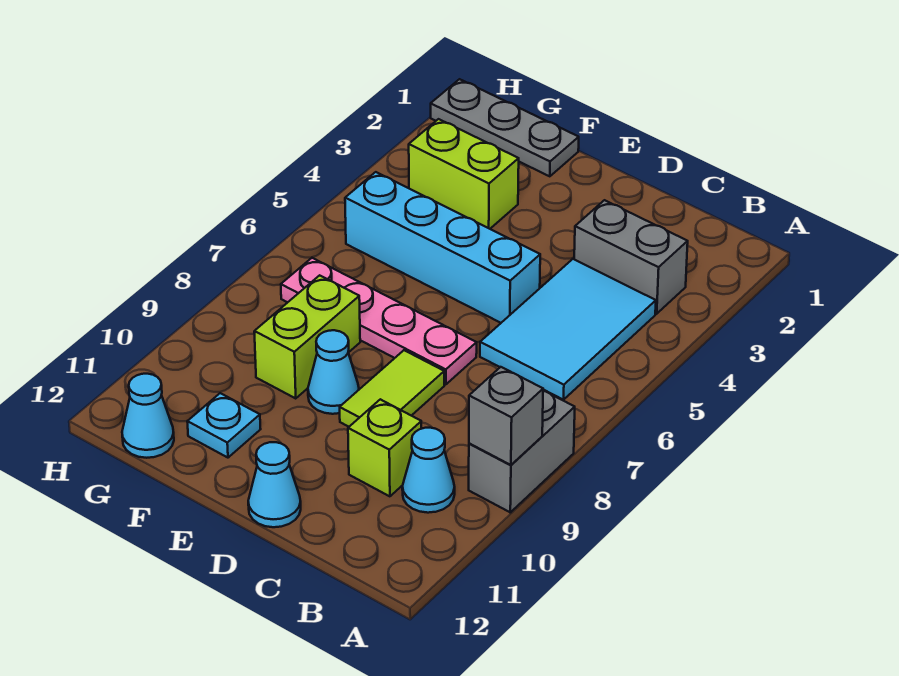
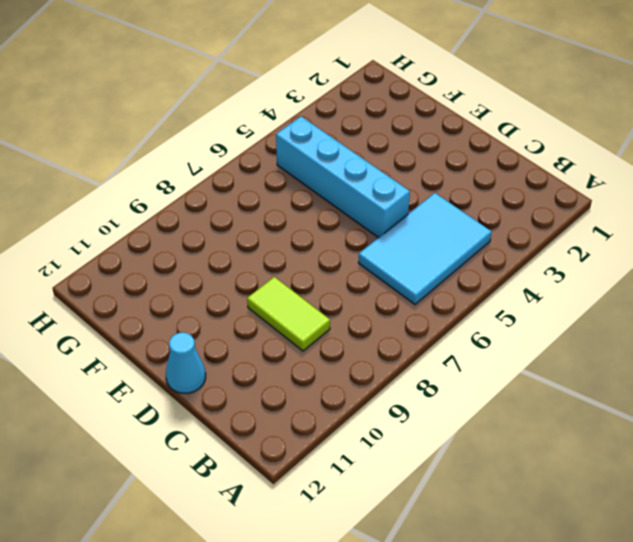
lime 1x2 tile [247,277,330,351] -> lime 1x2 tile turned to [340,350,444,427]
none -> grey 1x2 brick [469,390,575,512]
none -> grey 1x2 brick [574,200,688,314]
none -> cyan 1x1 cone [402,428,455,513]

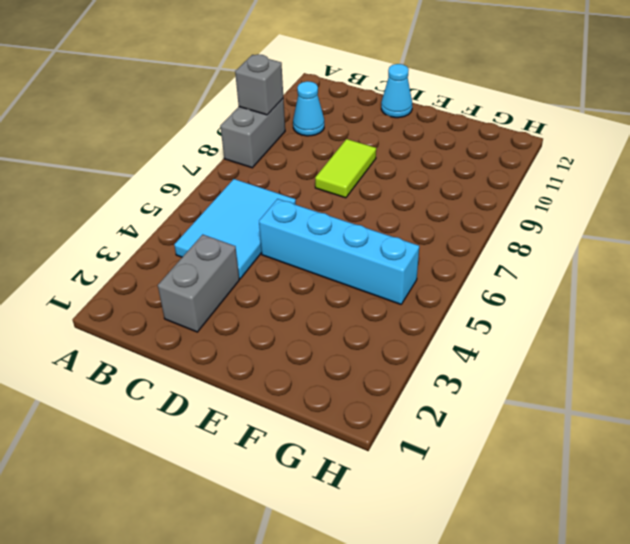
grey 1x2 brick [158,235,239,332] -> grey 1x2 brick turned to [574,200,688,314]
none -> lime 1x1 brick [348,399,421,496]
none -> pink 1x4 plate [281,258,477,385]
none -> cyan 1x1 cone [308,330,359,414]

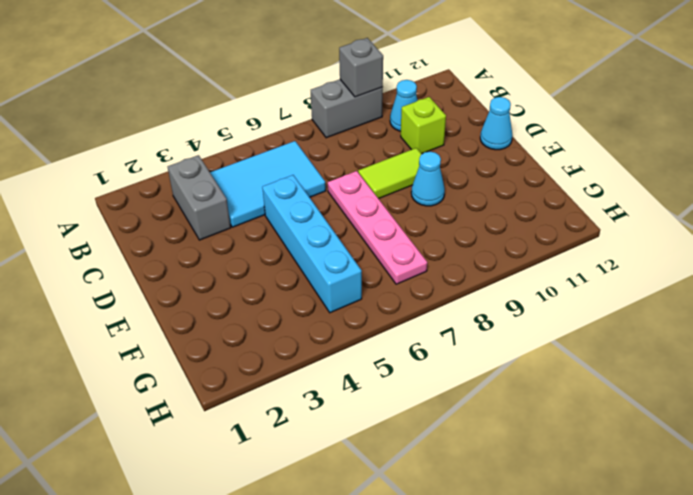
none -> grey 1x3 plate [431,79,579,176]
none -> lime 1x2 brick [409,119,519,229]
none -> lime 1x2 brick [254,275,360,398]

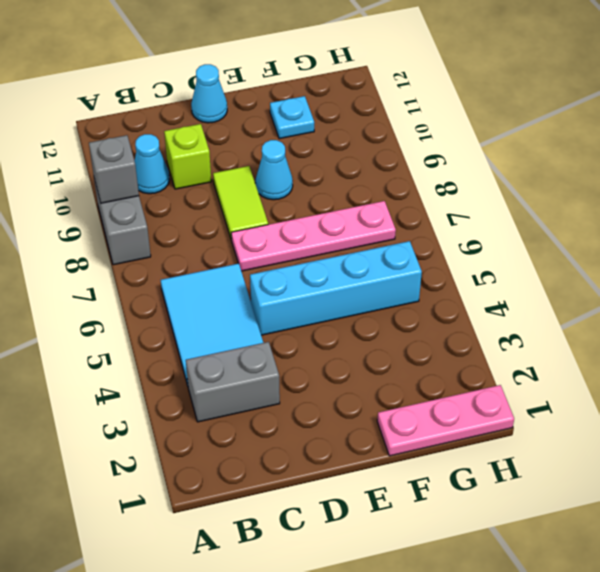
pink 1x3 plate [377,385,514,456] -> grey 1x3 plate [431,79,579,176]
none -> lime 1x2 brick [409,119,519,229]
none -> lime 1x2 brick [254,275,360,398]
none -> cyan 1x1 cone [122,374,174,458]

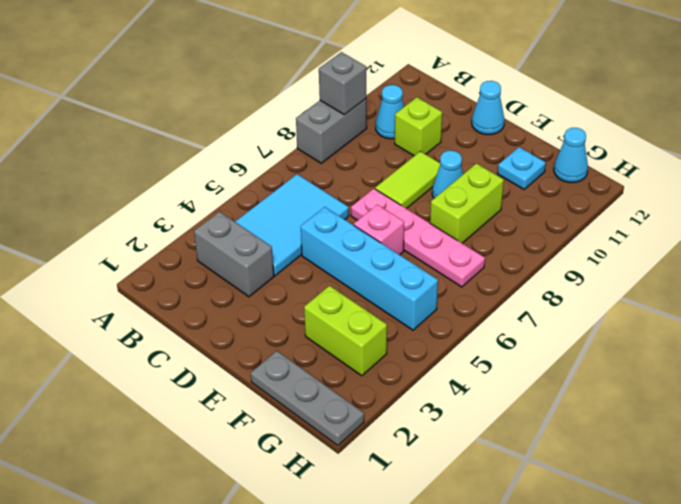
pink 1x1 brick [354,205,404,255] -> none

